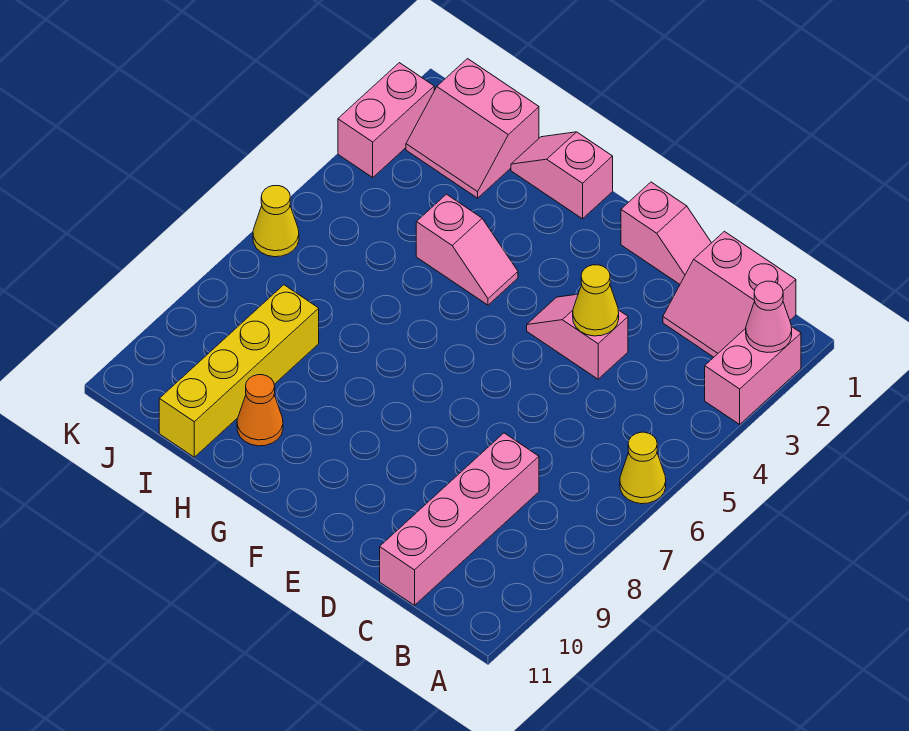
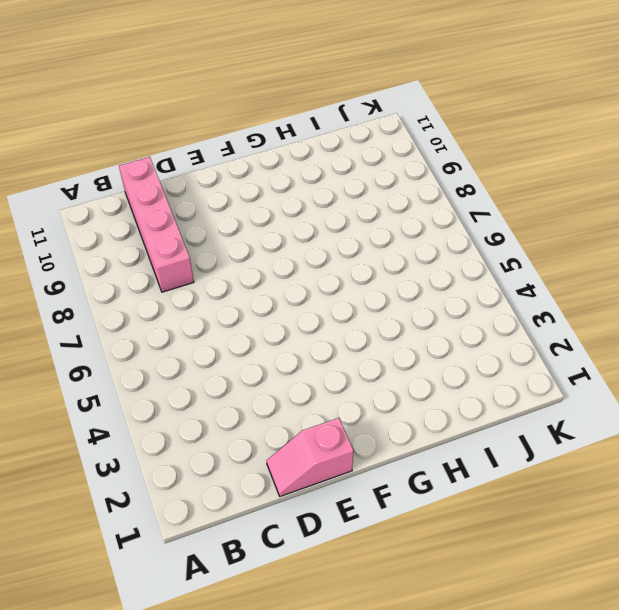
none -> pink 1x2 brick [705,326,801,424]
none -> yellow 1x1 cone [620,432,666,504]
none -> pink 2x2 slope [663,231,796,357]

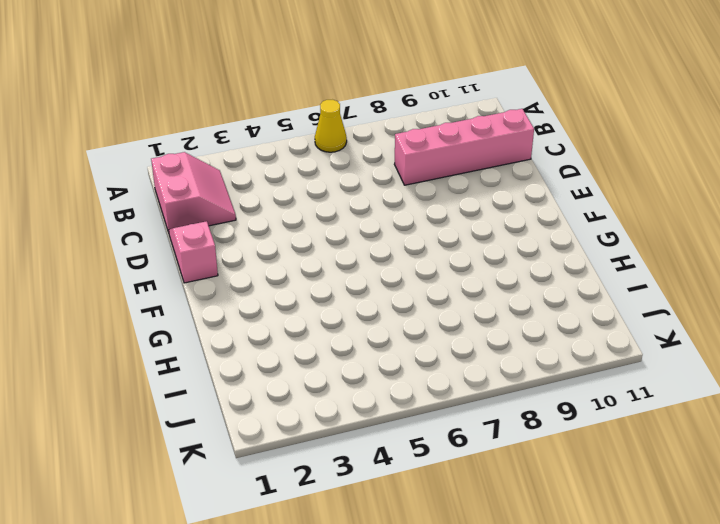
none -> pink 1x2 brick [705,326,801,424]
none -> pink 1x2 slope [527,294,628,379]
none -> pink 1x2 slope [511,132,613,219]

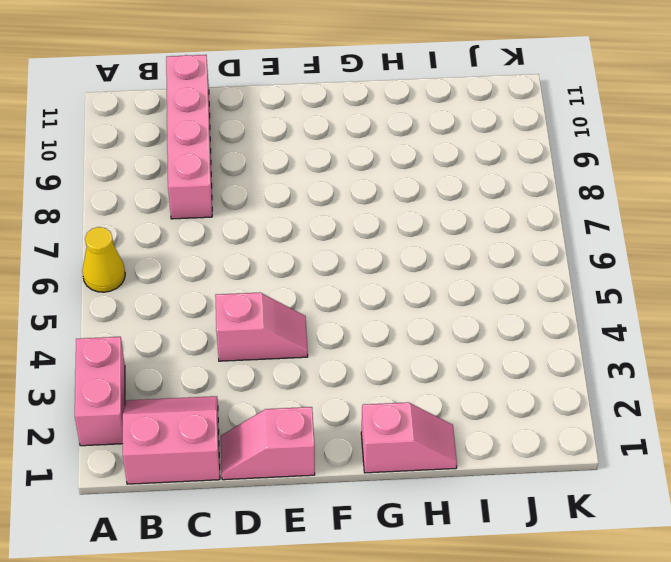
none -> pink 1x2 slope [416,194,518,305]
none -> orange 1x1 cone [237,375,283,446]
none -> pink 2x2 slope [406,59,539,198]

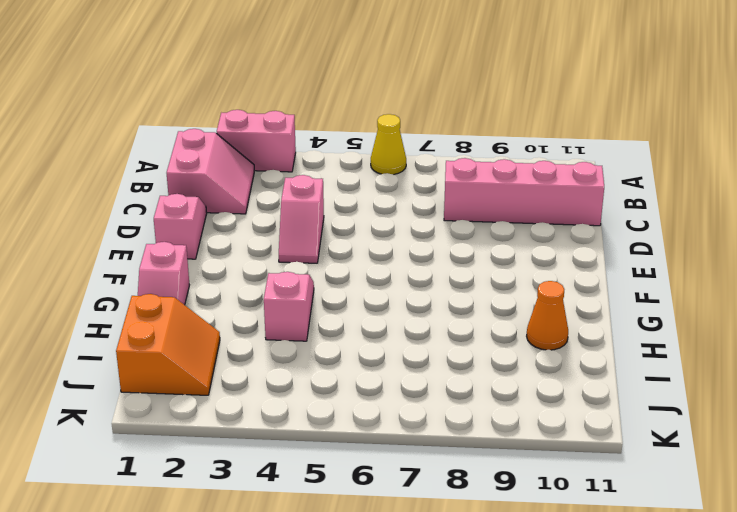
orange 2x2 slope [116,294,220,395] -> pink 2x2 slope [406,59,539,198]
none -> yellow 1x4 brick [159,285,319,457]
none -> pink 1x2 brick [338,63,434,177]
none -> yellow 1x1 cone [253,186,299,257]

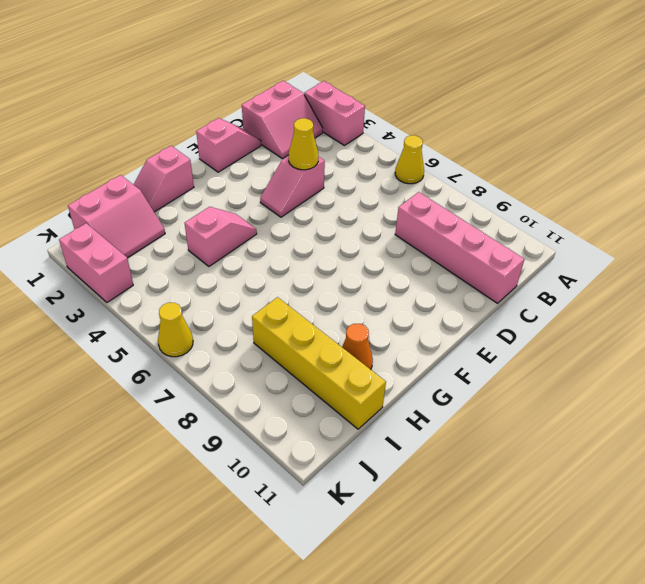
none -> pink 1x1 cone [746,281,792,352]

